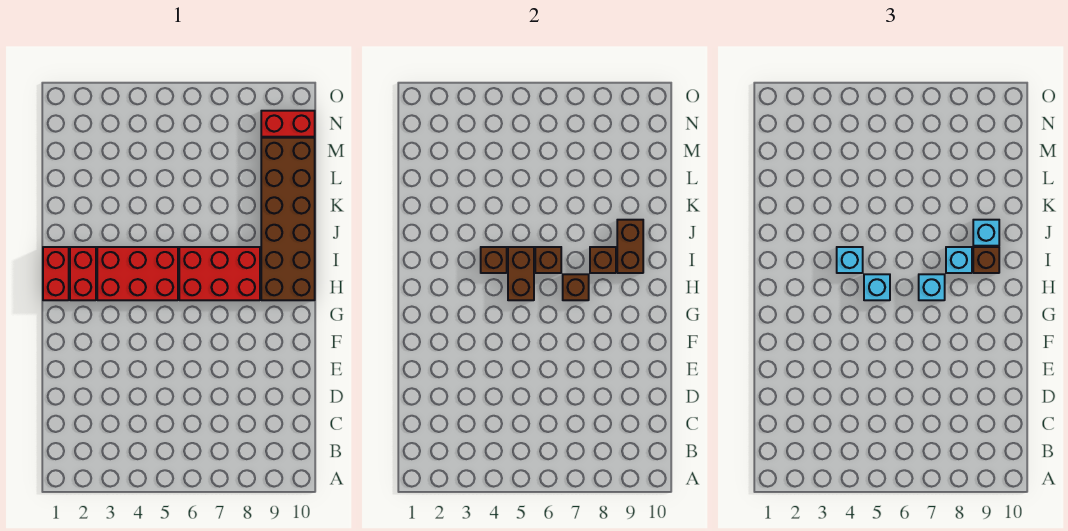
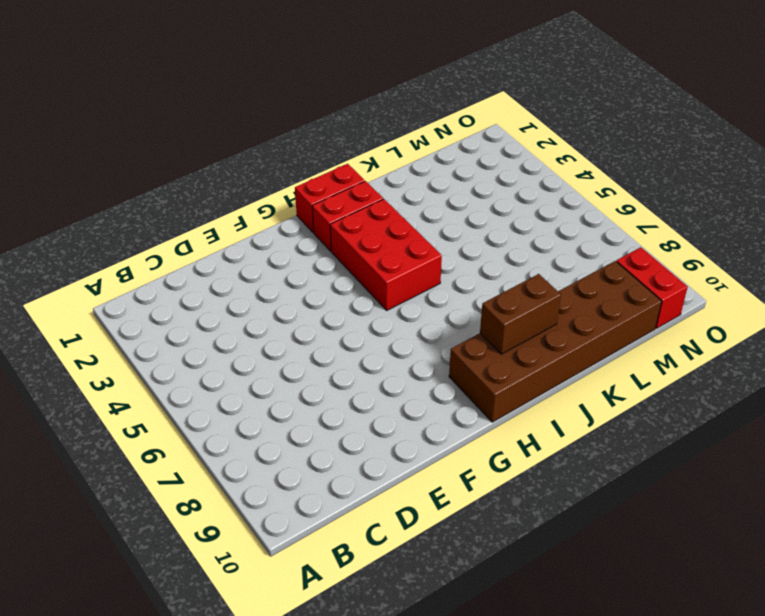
none -> red 2x3 brick [179,247,260,300]
none -> brown 1x2 brick [508,247,534,300]
none -> brown 1x1 brick [563,274,589,300]

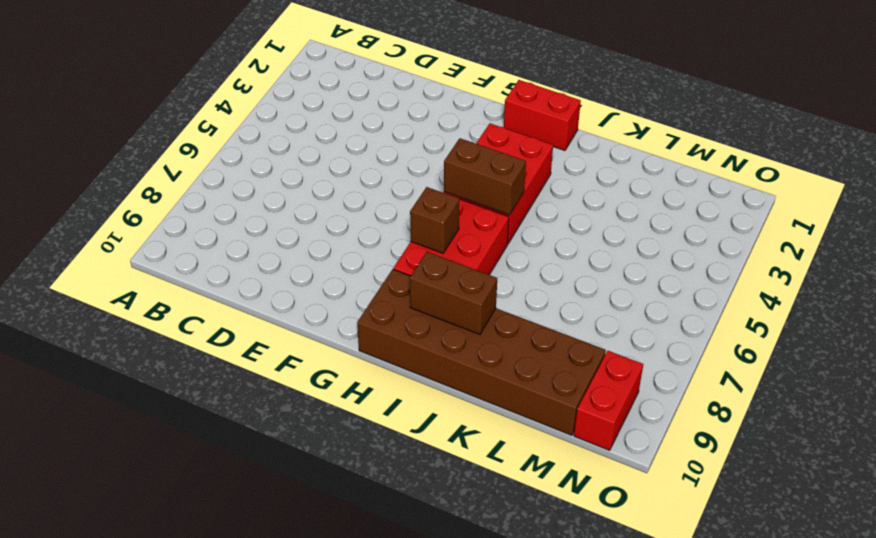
none -> red 1x2 brick [70,247,96,300]
none -> brown 1x1 brick [481,247,507,273]
none -> brown 1x1 brick [535,247,561,273]

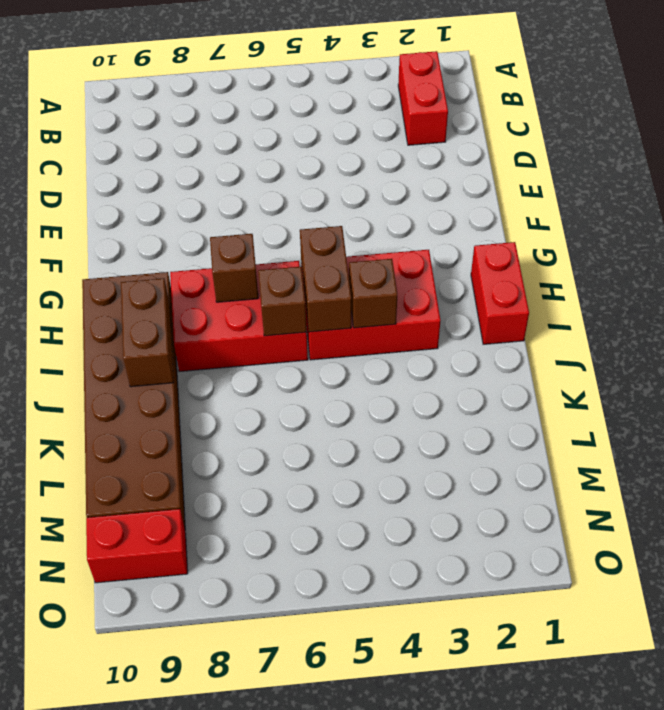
red 1x2 brick [398,51,448,145] -> red 1x2 brick moved to [70,247,96,300]
none -> brown 1x1 brick [590,247,616,273]
none -> cyan 1x1 brick [864,274,890,300]
none -> cyan 1x1 brick [919,274,945,300]

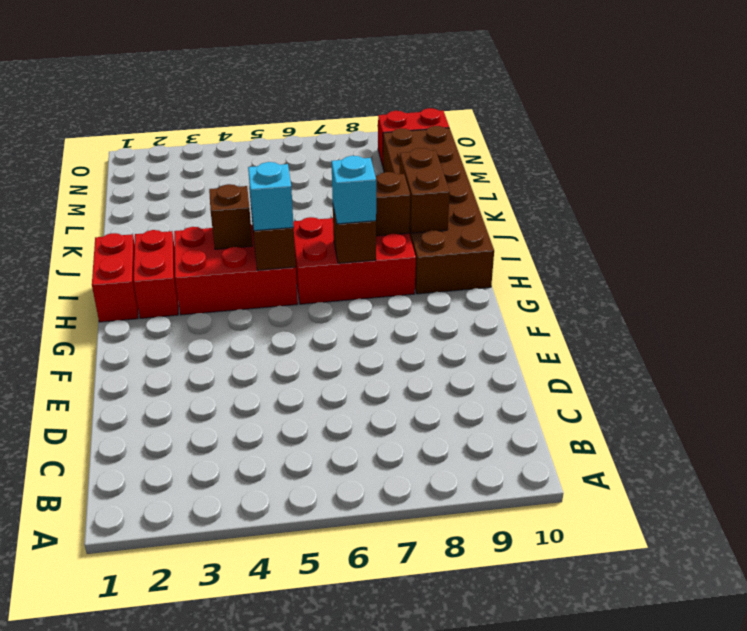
none -> brown 1x1 brick [535,247,561,273]
none -> cyan 1x1 brick [837,247,863,273]
none -> cyan 1x1 brick [946,247,972,273]

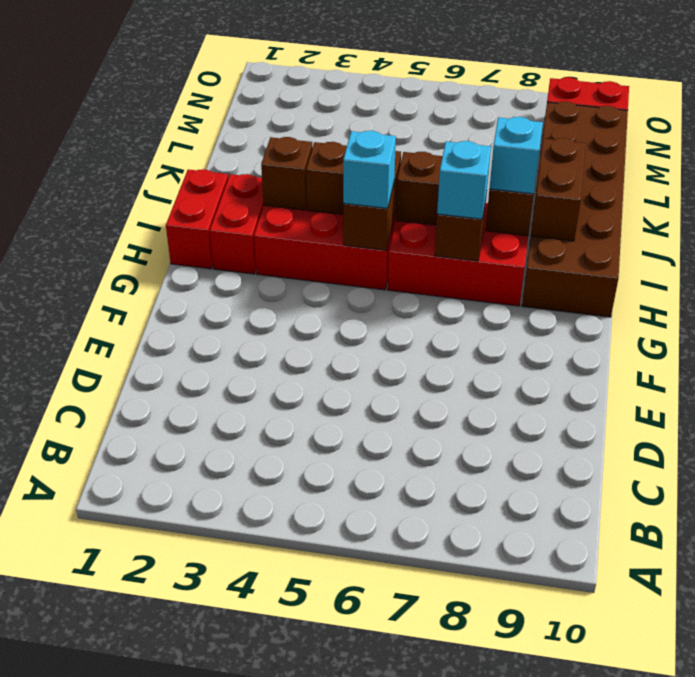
brown 1x1 brick [261,137,312,210] -> brown 1x1 brick moved to [973,247,999,273]
none -> cyan 1x1 brick [837,247,863,273]
none -> cyan 1x1 brick [973,220,999,246]

